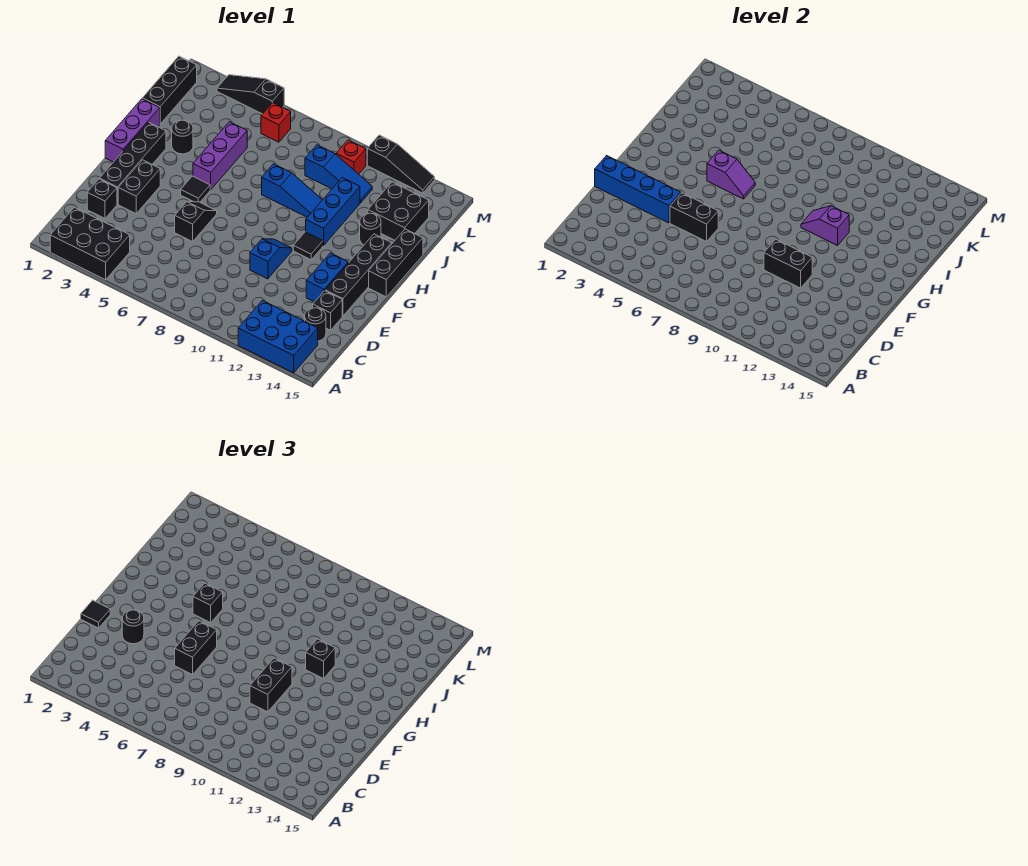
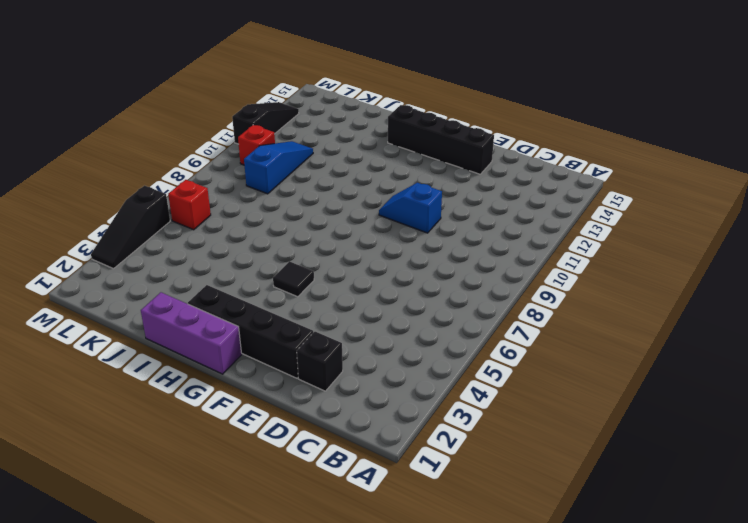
none -> black 2x3 brick [50,207,130,280]
none -> blue 2x3 brick [238,300,318,373]
none -> black 1x1 round brick [305,308,326,341]
none -> black 1x1 brick [313,291,342,330]

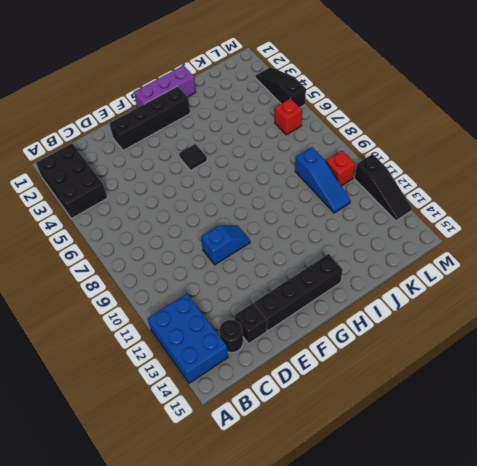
none -> black 1x1 brick [87,179,117,218]
none -> black 1x2 brick [118,160,160,213]
none -> black 1x2 slope [175,202,217,242]
none -> blue 1x2 brick [306,253,348,302]

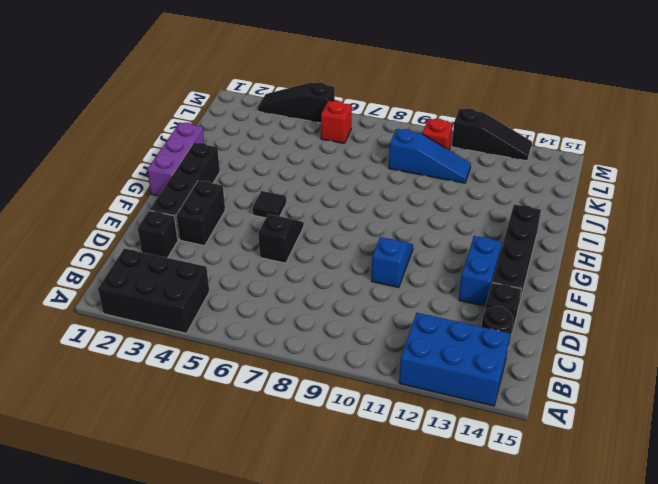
none -> black 1x1 tile [293,232,323,260]
none -> black 1x3 brick [369,229,423,297]
none -> purple 1x3 brick [193,122,247,190]
none -> blue 1x3 brick [306,178,360,246]

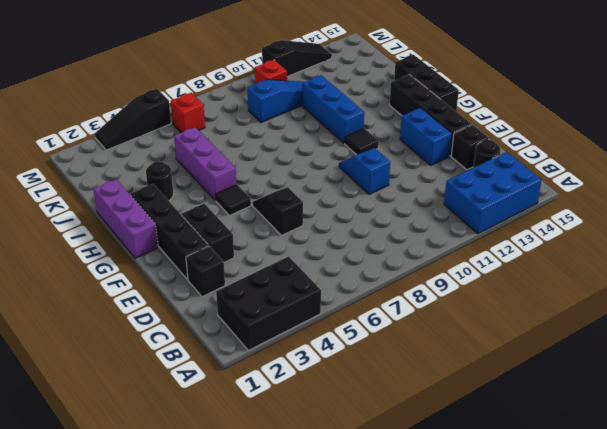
none -> blue 1x3 slope [262,164,322,217]
none -> black 1x1 round brick [360,213,381,245]
none -> black 1x3 brick [142,56,197,124]
none -> black 2x2 brick [368,182,429,240]

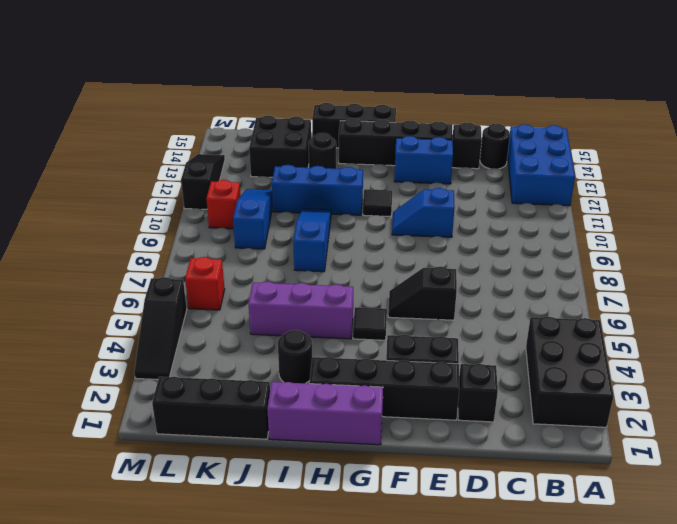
none -> blue 1x4 brick [595,156,681,223]
none -> black 1x2 brick [670,193,718,242]
none -> black 1x2 brick [764,239,812,288]
none -> purple 1x2 slope [707,150,755,199]

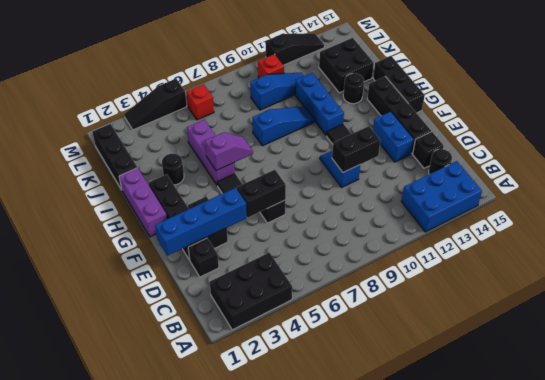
none -> purple 1x2 slope [801,206,849,246]
none -> black 1x1 tile [81,600,110,628]
none -> black 1x1 round brick [122,610,144,644]
none -> black 1x2 brick [175,621,217,675]

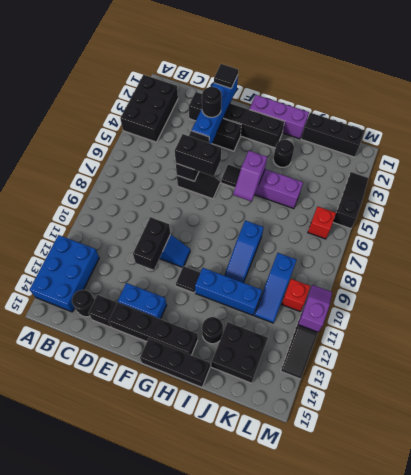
purple 1x2 slope [298,285,332,332] -> purple 1x2 slope moved to [801,206,849,246]
none -> black 1x2 brick [250,658,292,712]
none -> black 1x1 brick [193,583,223,623]
none -> black 1x1 brick [306,639,335,679]

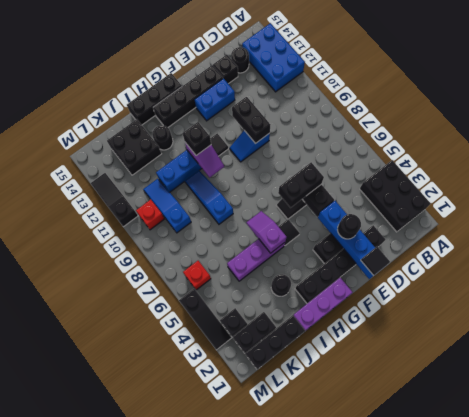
black 1x2 brick [233,312,276,353] -> black 1x2 brick moved to [250,658,292,712]
black 1x1 brick [220,308,247,337] -> black 1x1 brick moved to [193,583,223,623]

